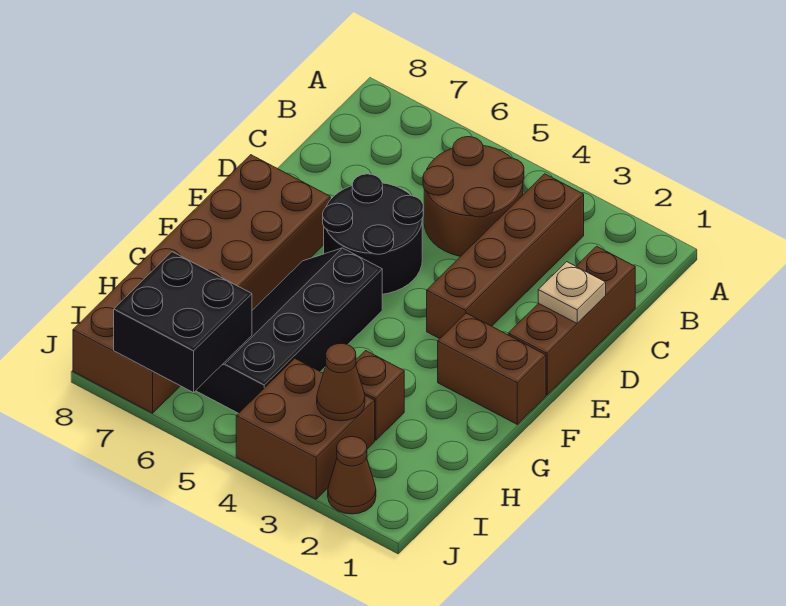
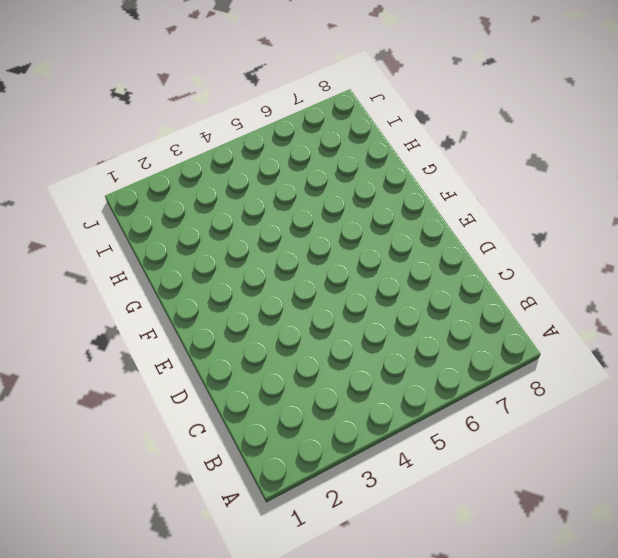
none -> brown 1x4 brick [427,174,584,339]
none -> brown 2x2 round brick [423,137,524,256]
none -> brown 1x3 brick [508,246,635,395]

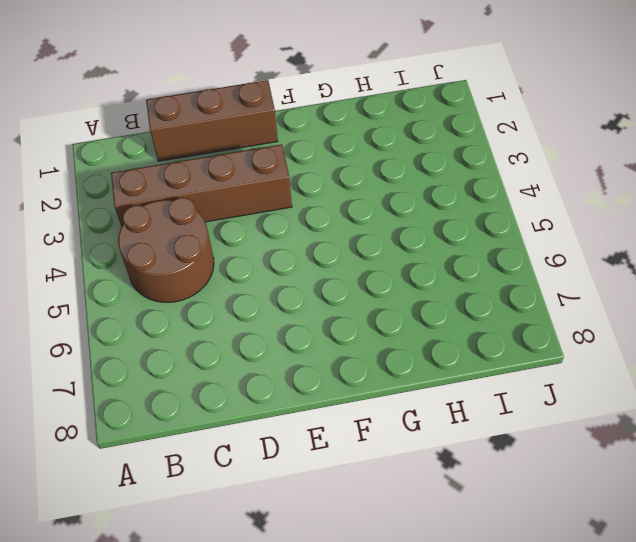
none -> black 2x2 round brick [323,174,423,294]
none -> brown 2x6 brick [73,155,330,413]
none -> brown 1x2 brick [438,313,546,424]

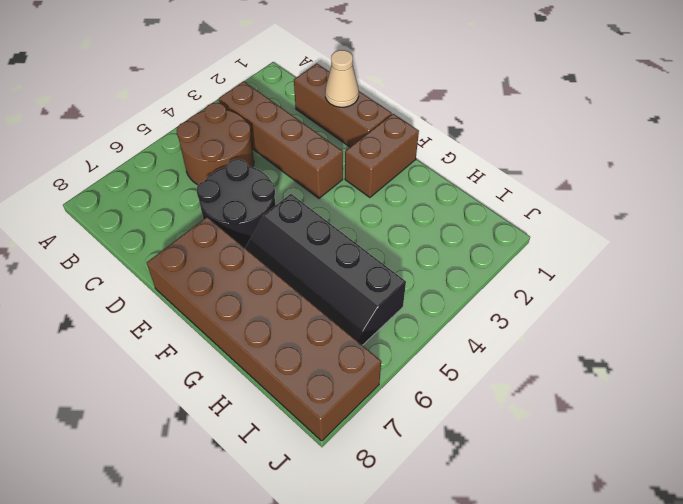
tan 1x1 cone [325,50,359,107] -> tan 1x1 plate [538,262,606,323]
none -> brown 1x1 brick [356,351,404,440]
none -> brown 2x2 brick [236,358,375,499]
none -> brown 1x1 cone [328,437,376,514]

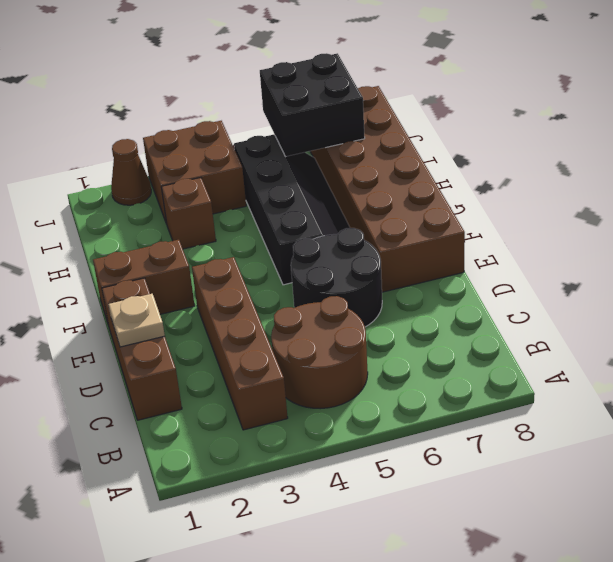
none -> brown 1x1 cone [317,344,365,421]

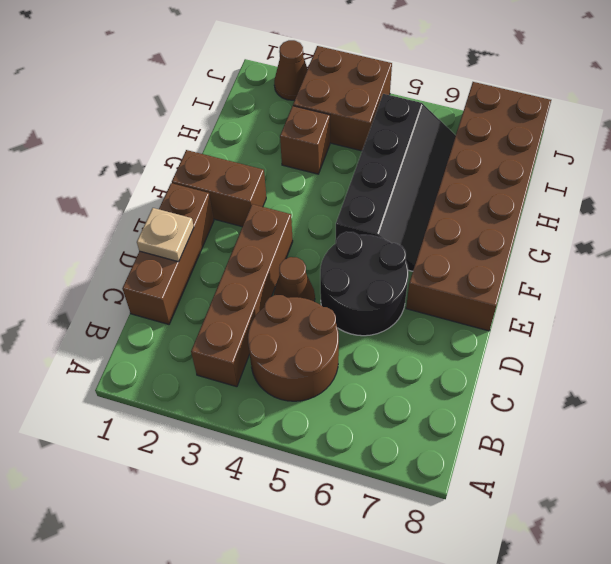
brown 1x1 cone [273,257,315,302] -> brown 1x1 cone moved to [317,344,365,421]
none -> black 2x2 brick [114,252,252,393]

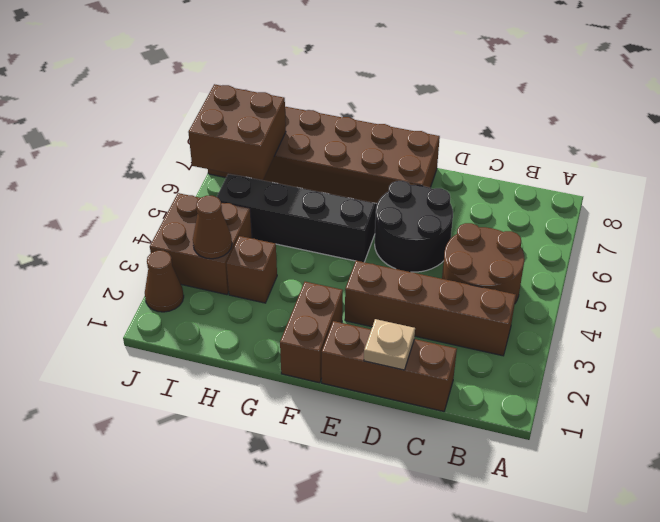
brown 2x2 brick [188,84,286,180] -> black 2x2 brick [114,252,252,393]

